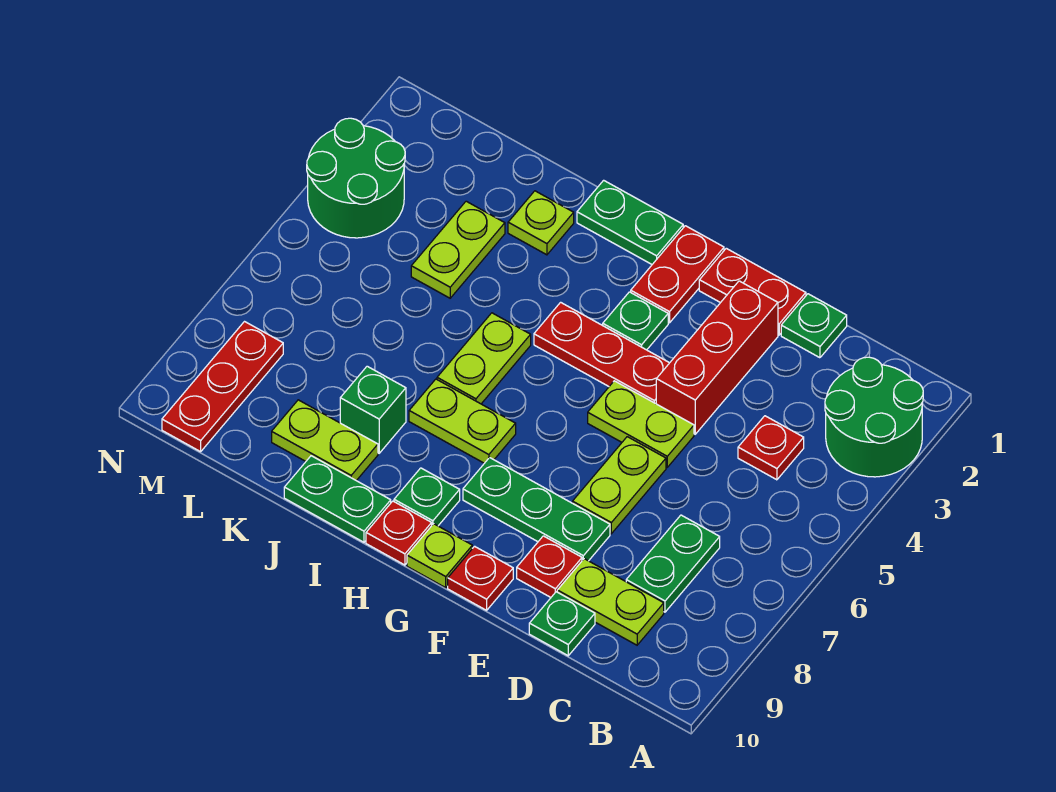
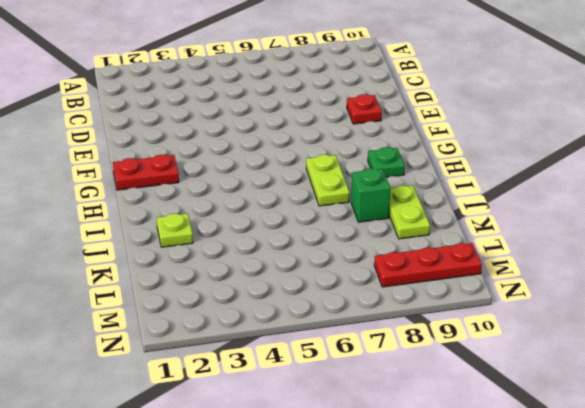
none -> green 2x2 round brick [825,357,923,477]
none -> red 1x1 plate [738,416,804,480]
none -> green 1x2 plate [626,515,720,612]

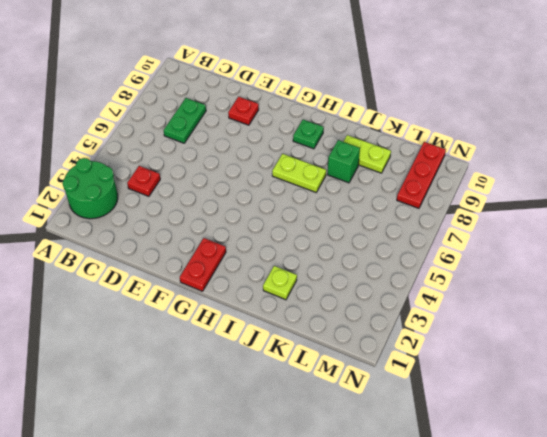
none -> lime 1x2 plate [557,559,664,645]
none -> green 1x1 plate [781,294,847,358]
none -> green 1x1 plate [529,592,595,656]

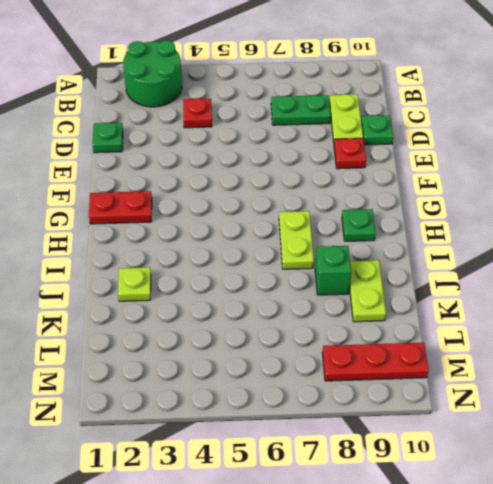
none -> red 1x2 plate [699,248,806,335]
none -> red 1x3 brick [656,281,778,434]
none -> lime 1x2 plate [588,381,694,467]

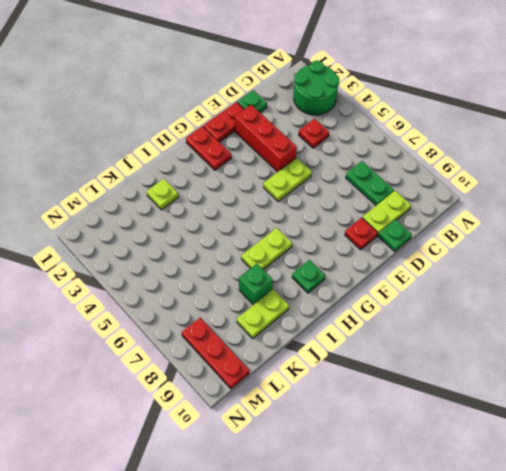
none -> lime 1x2 plate [573,437,666,534]
none -> green 1x3 plate [463,458,610,561]
none -> red 1x3 plate [534,302,669,404]

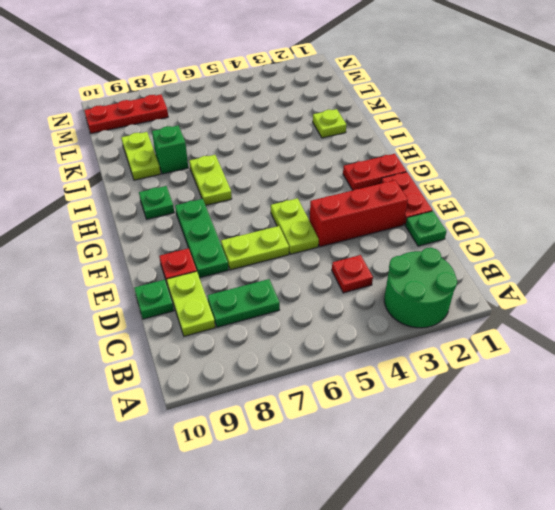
none -> red 1x3 plate [534,302,669,404]
none -> red 1x1 plate [448,546,513,610]
none -> green 1x1 plate [603,292,668,350]

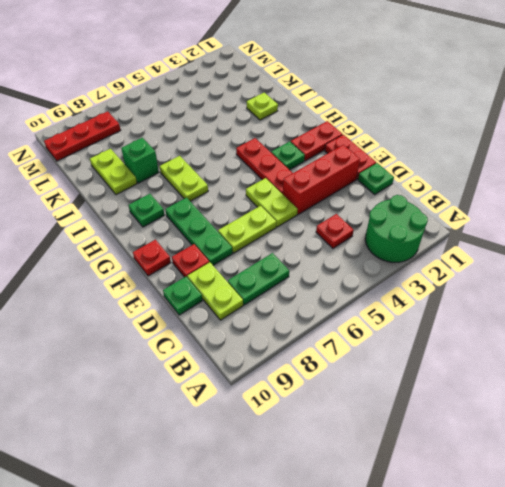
none -> lime 1x1 plate [407,524,472,588]
none -> green 1x2 plate [577,180,683,264]
none -> red 1x1 plate [366,501,432,565]

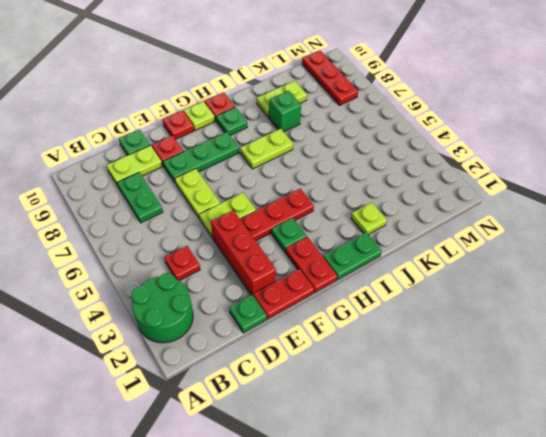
none -> lime 1x2 plate [437,313,531,404]
none -> green 1x2 plate [284,456,391,542]
none -> lime 1x2 plate [411,201,505,298]

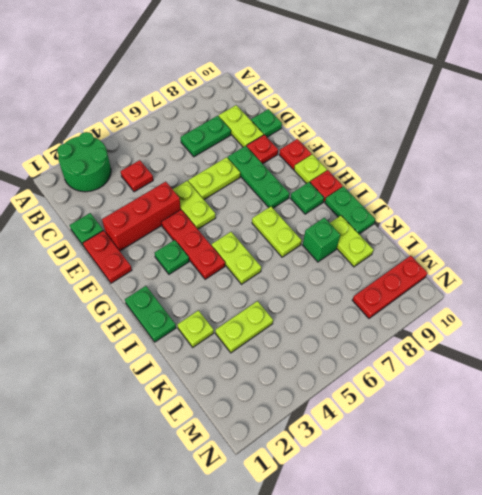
lime 1x2 plate [212,232,261,284] -> lime 1x2 plate turned to [437,313,531,404]
none -> red 1x2 plate [631,226,724,323]
none -> green 2x2 round brick [307,118,405,238]

